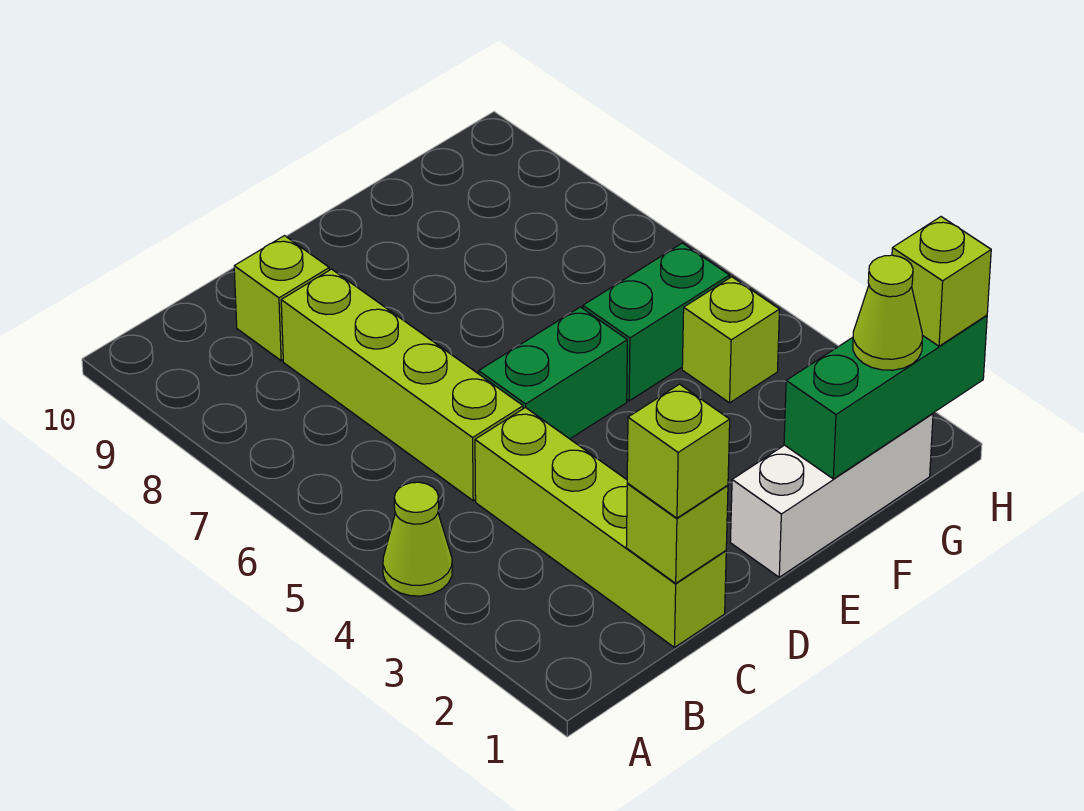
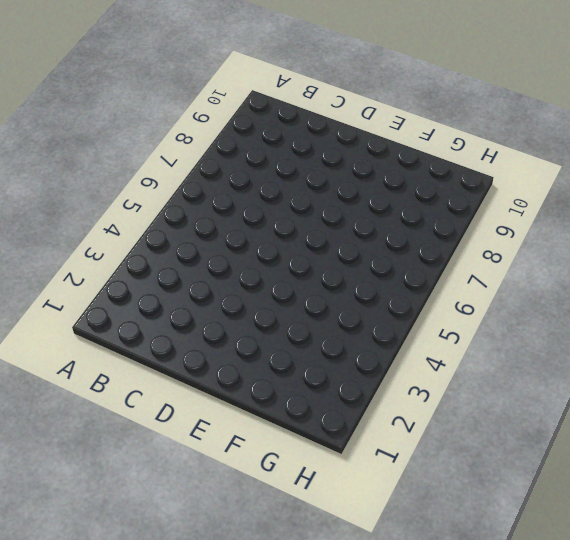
none -> lime 1x1 cone [383,482,452,596]
none -> lime 1x4 brick [475,407,726,647]
none -> lime 1x4 brick [281,269,523,501]

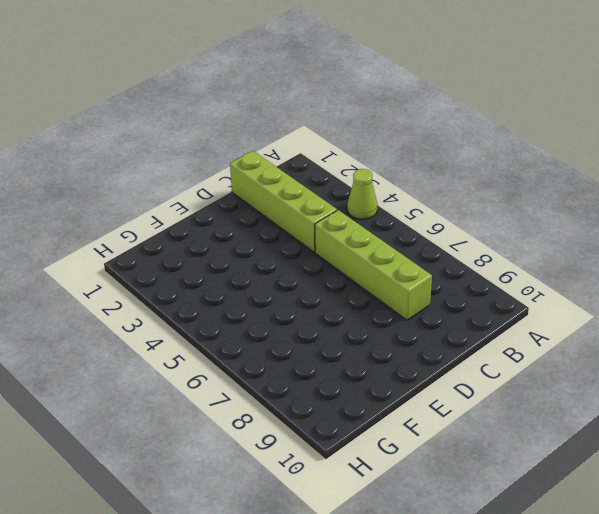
none -> lime 1x1 brick [234,236,329,361]
none -> green 1x2 brick [479,307,627,439]
none -> white 1x3 brick [730,413,933,577]

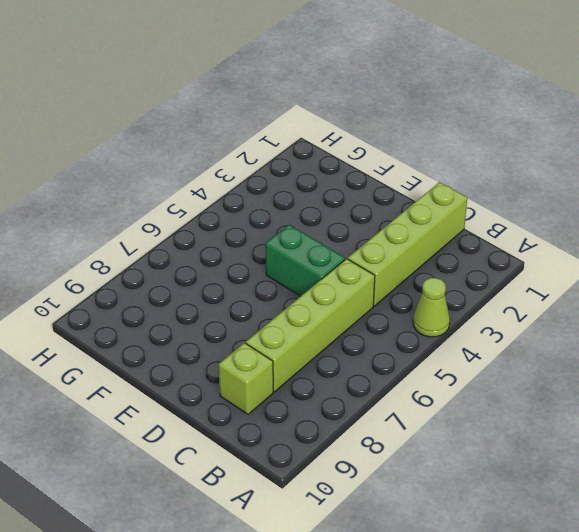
none -> white 1x3 brick [730,413,933,577]
none -> green 1x2 brick [583,243,730,401]
none -> lime 1x1 brick [682,277,780,403]

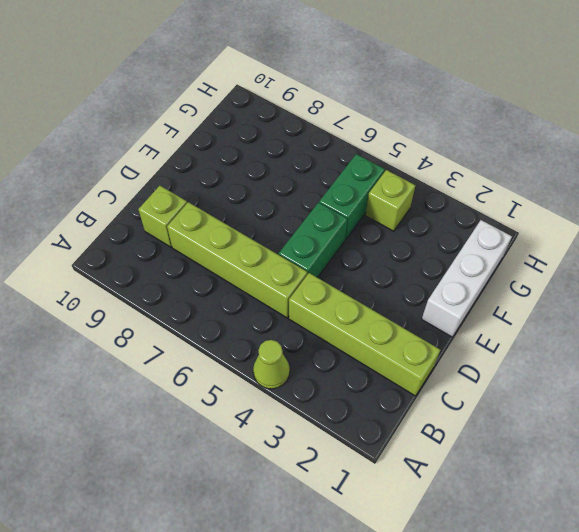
none -> lime 1x1 brick [626,484,728,583]
none -> green 1x3 brick [784,315,987,479]
none -> lime 1x1 brick [627,384,730,518]

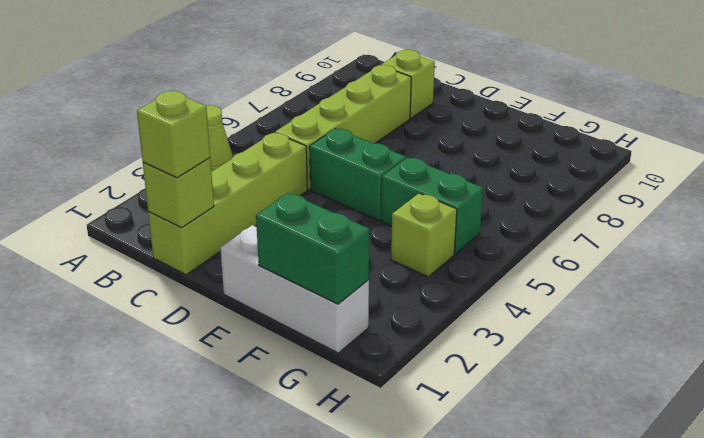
green 1x2 brick [256,193,369,304] -> green 1x3 brick [784,315,987,479]
none -> lime 1x1 cone [853,255,922,370]
none -> lime 1x1 brick [892,217,991,346]

